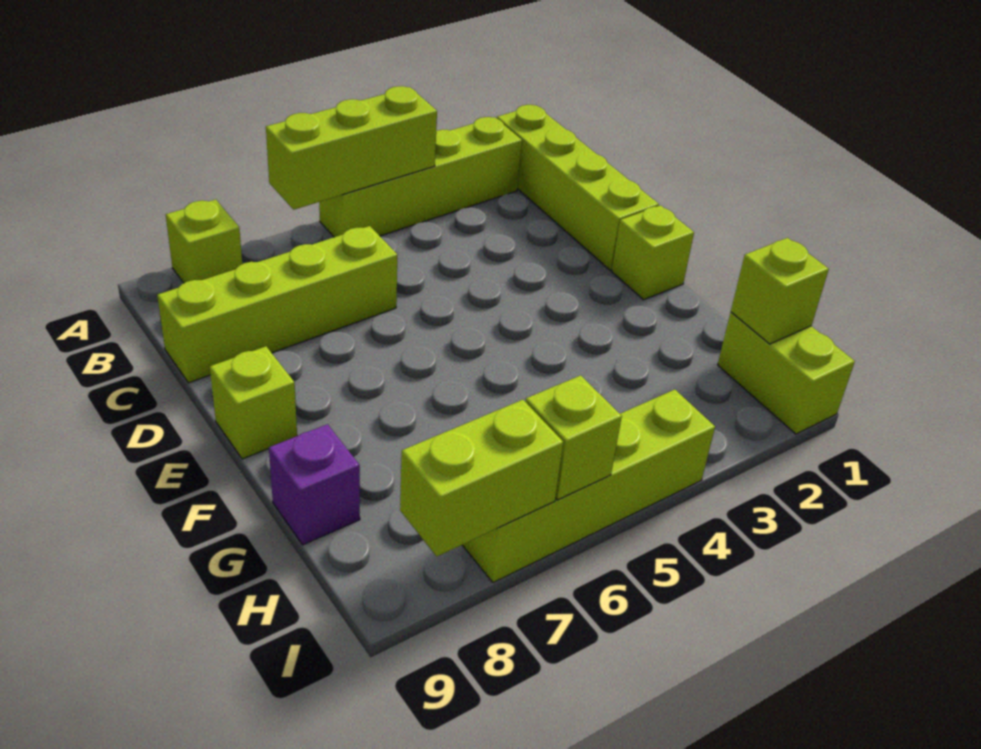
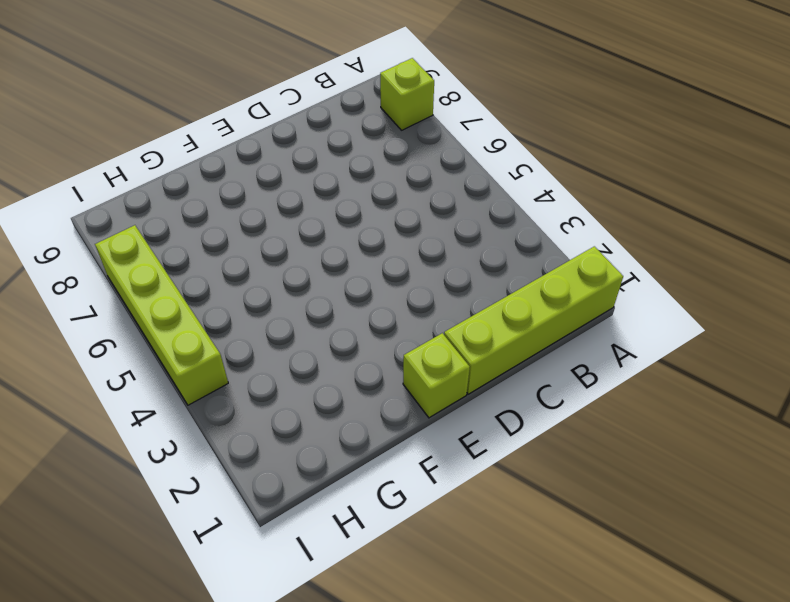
none -> lime 1x4 brick [319,117,522,237]
none -> lime 1x4 brick [157,226,397,383]
none -> lime 1x1 brick [210,346,297,459]

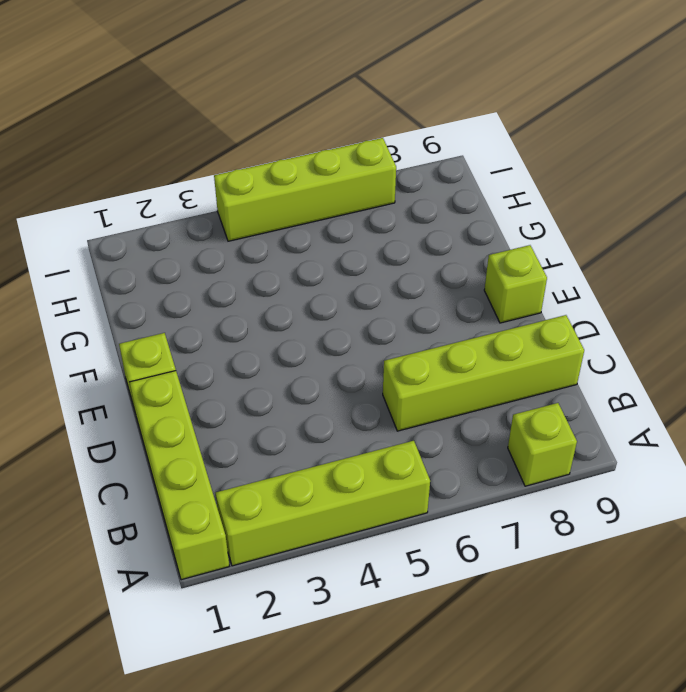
none -> purple 1x1 brick [269,424,360,545]
none -> lime 1x2 brick [718,312,855,434]
none -> lime 1x3 brick [266,86,437,210]

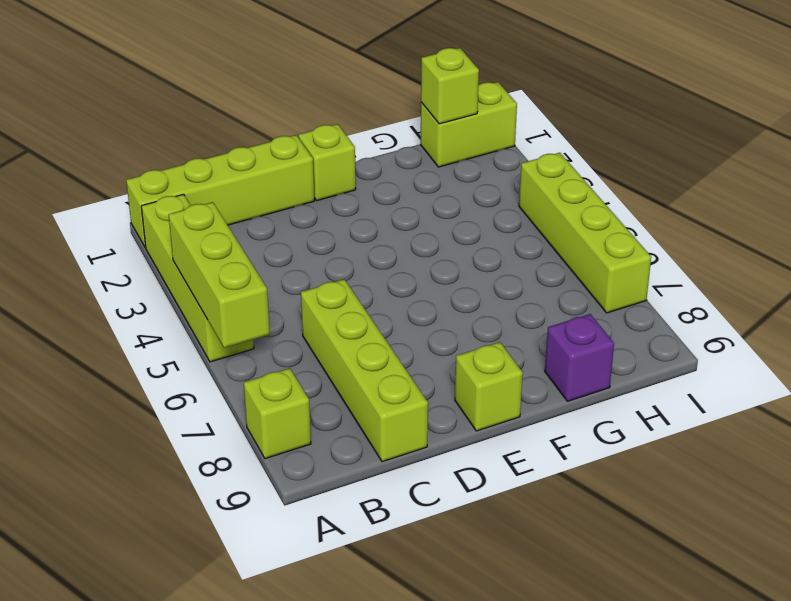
none -> lime 1x1 brick [525,375,622,500]
none -> lime 1x2 brick [400,400,563,556]

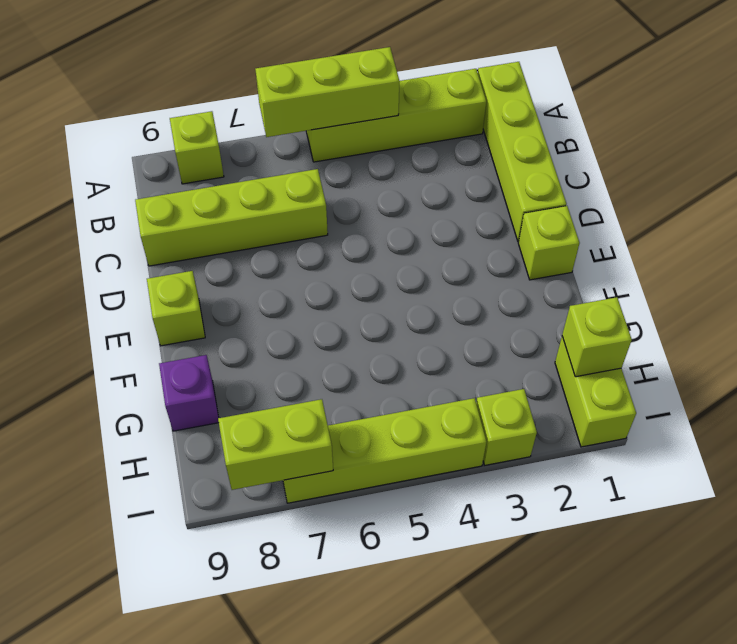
lime 1x1 brick [476,389,537,465] -> lime 1x1 brick moved to [525,375,622,500]

